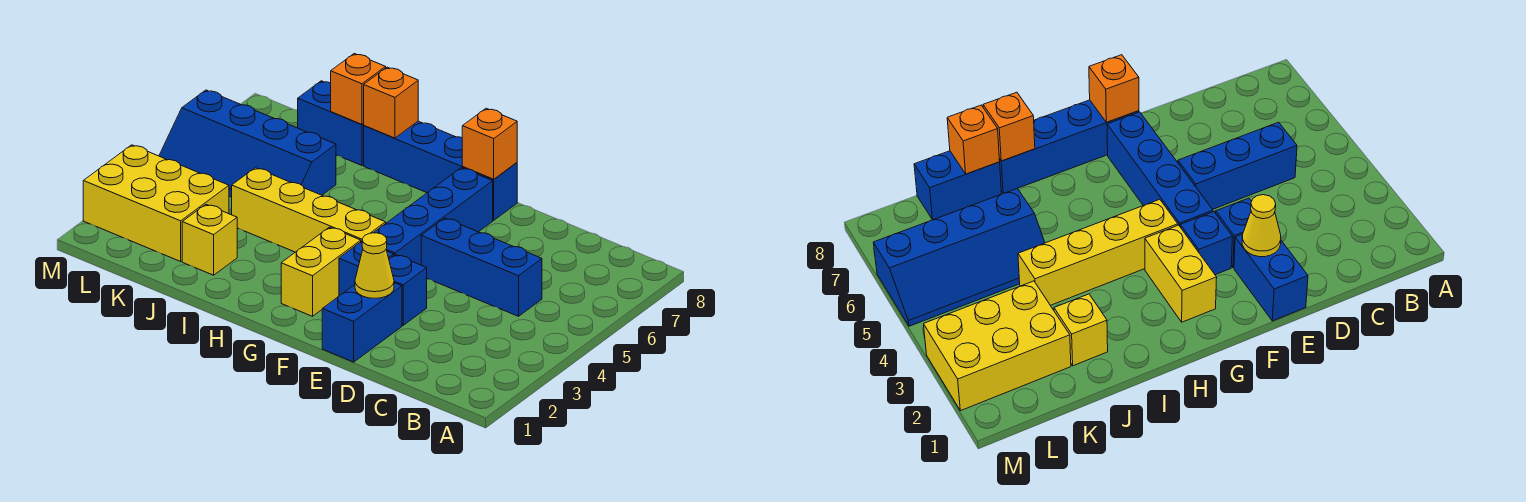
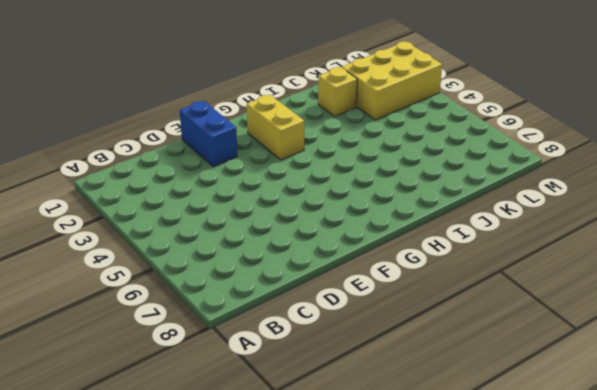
none -> blue 1x3 brick [421,218,542,316]
none -> blue 1x1 brick [389,255,427,325]
none -> blue 1x1 brick [339,241,394,296]

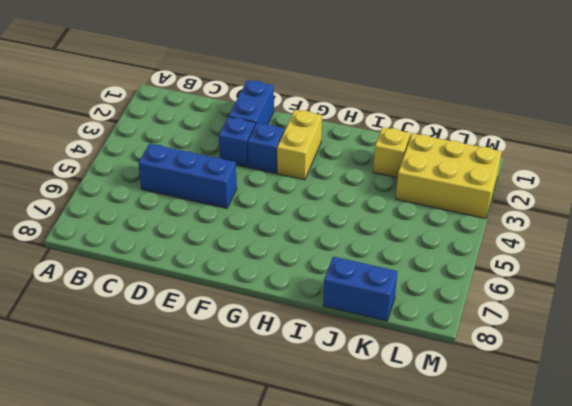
none -> blue 1x4 brick [374,168,493,265]
none -> blue 1x4 brick [364,121,517,220]
none -> yellow 1x4 brick [232,168,386,252]

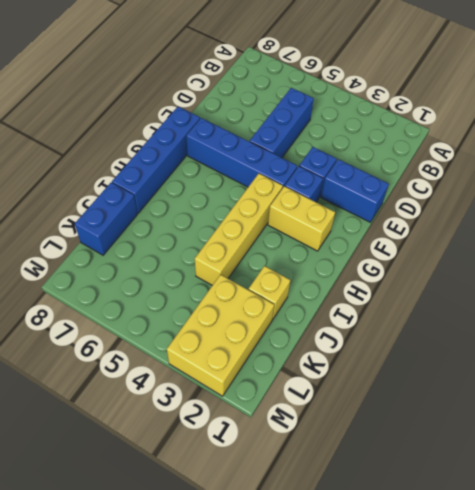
none -> blue 2x4 slope [159,90,336,197]
none -> yellow 1x1 cone [355,233,394,298]
none -> orange 1x1 brick [462,108,517,179]

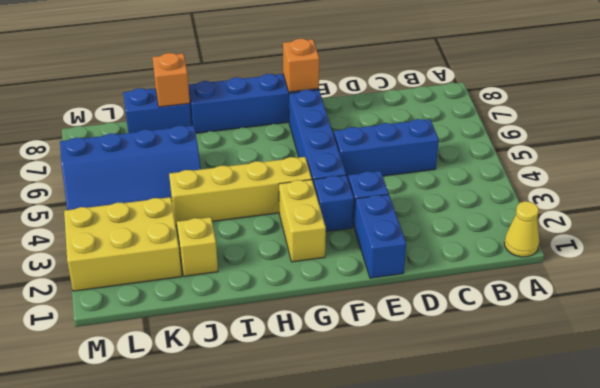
yellow 1x1 cone [504,201,539,257] -> yellow 1x1 cone moved to [355,233,394,298]
none -> orange 1x1 brick [364,67,418,138]

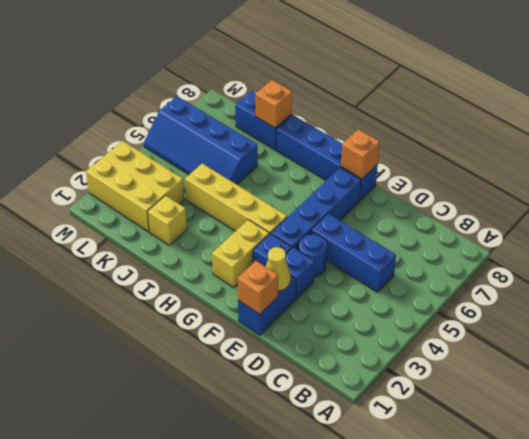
orange 1x1 brick [237,261,278,314] -> orange 1x1 brick moved to [364,67,418,138]
blue 1x1 round brick [299,235,327,277] -> none

